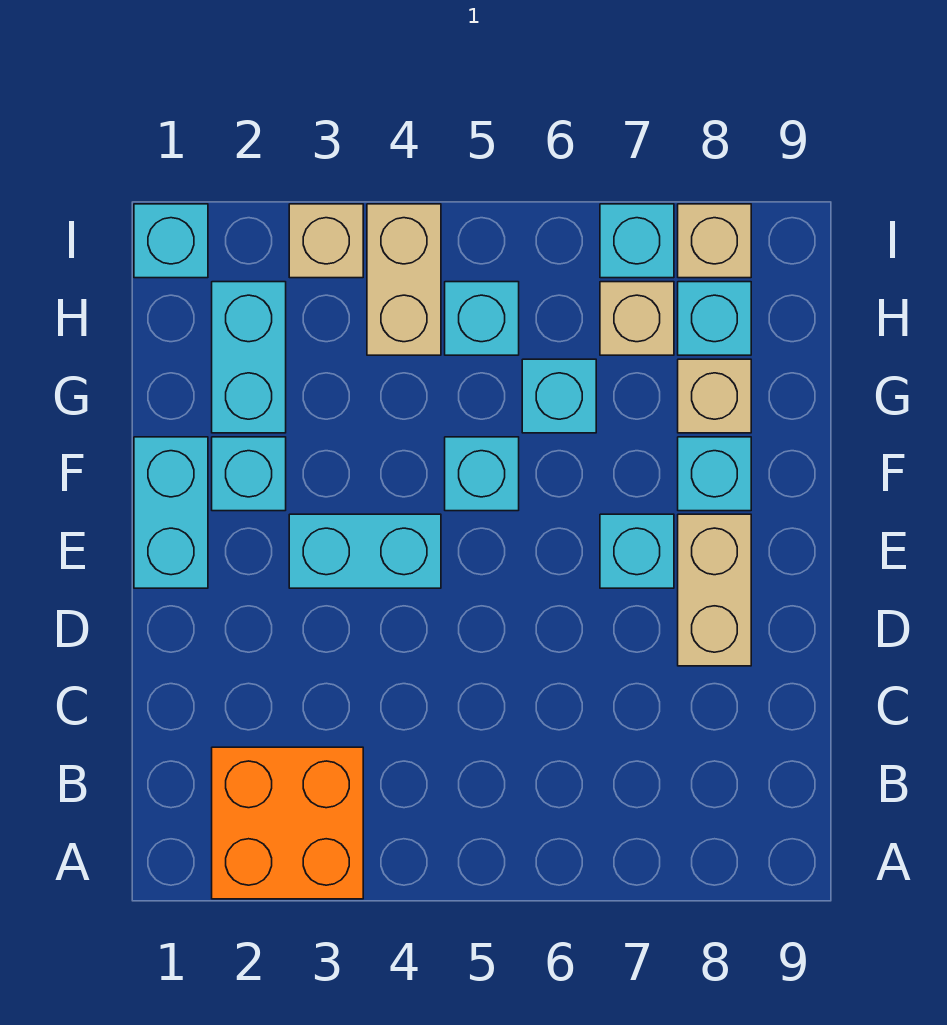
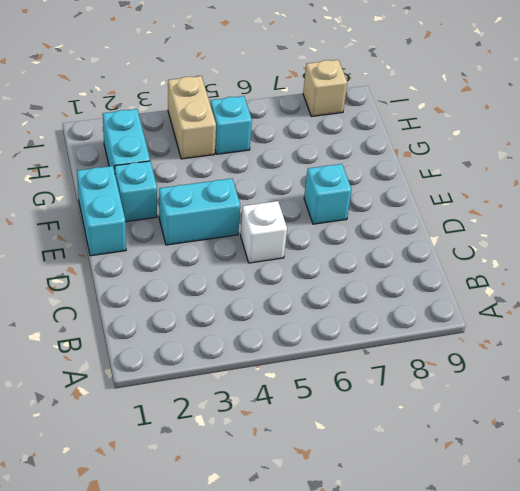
white 1x1 brick [241,201,287,263] -> none
none -> orange 2x2 brick [212,747,363,899]
none -> tan 1x2 brick [678,514,751,666]
none -> cyan 1x1 brick [445,437,519,511]

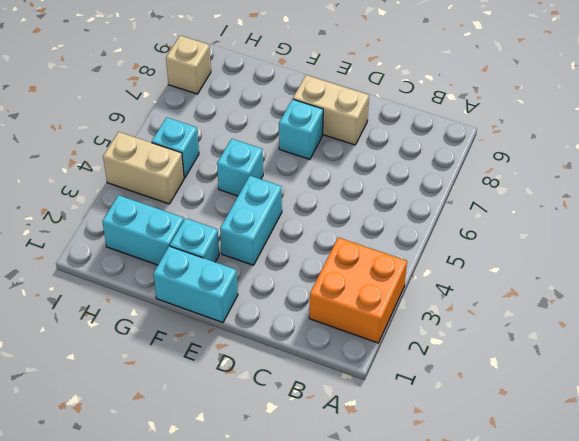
none -> cyan 1x1 brick [678,437,751,511]
none -> cyan 1x1 brick [522,359,596,433]
none -> tan 1x1 brick [678,359,751,433]

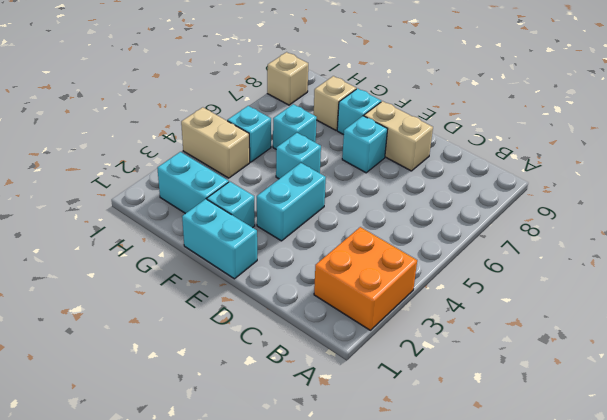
none -> tan 1x1 brick [600,282,674,355]
none -> cyan 1x1 brick [678,282,751,355]
none -> cyan 1x1 brick [134,204,208,278]

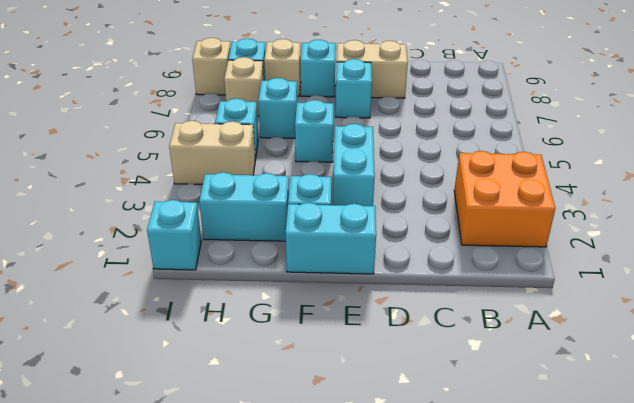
none -> tan 1x1 brick [289,204,363,278]
none -> cyan 1x1 brick [600,204,674,278]

